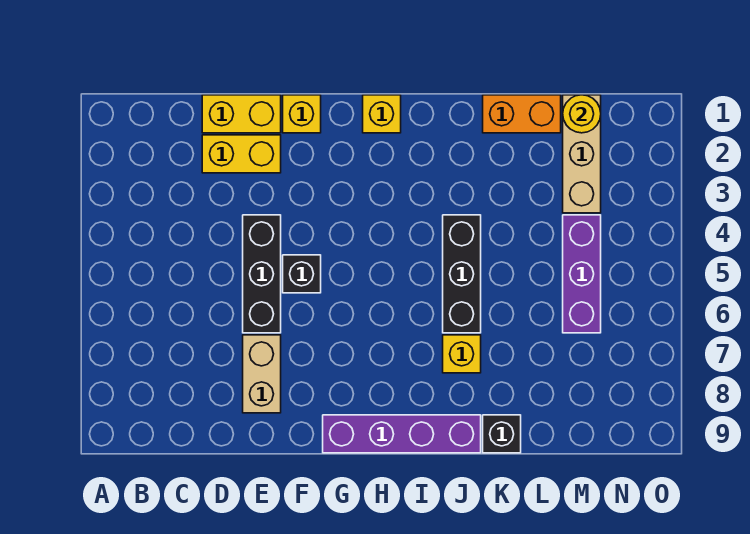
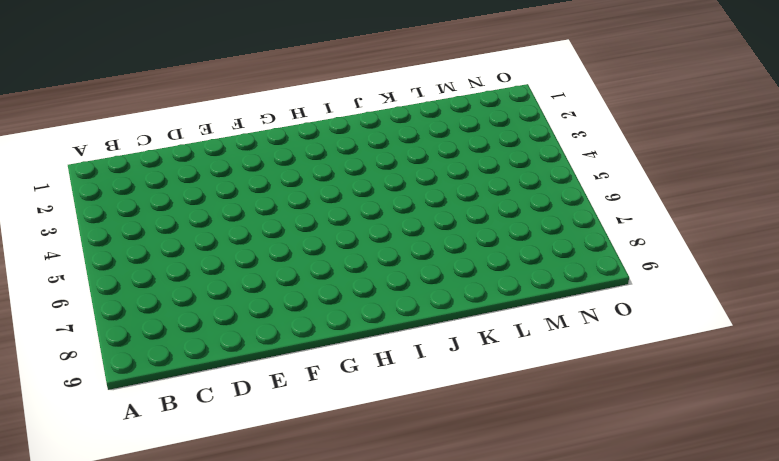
none -> yellow 1x2 brick [202,95,281,133]
none -> yellow 1x2 brick [202,135,281,173]
none -> black 1x3 brick [243,215,281,333]

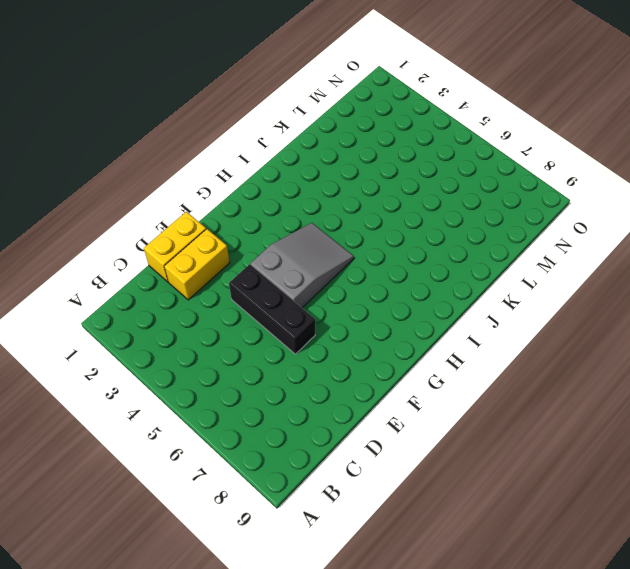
grey 2x3 slope [251,223,354,308] -> black 1x1 brick [283,255,321,293]
none -> tan 1x2 brick [243,335,281,413]
none -> yellow 1x1 brick [283,95,321,133]
none -> purple 1x4 brick [323,415,481,453]

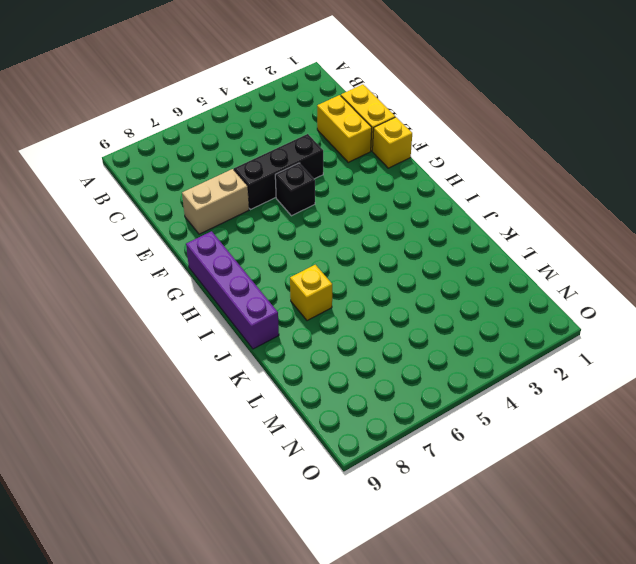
none -> yellow 1x1 brick [363,95,401,133]
none -> black 1x3 brick [443,215,481,333]
none -> orange 1x2 brick [483,95,561,133]

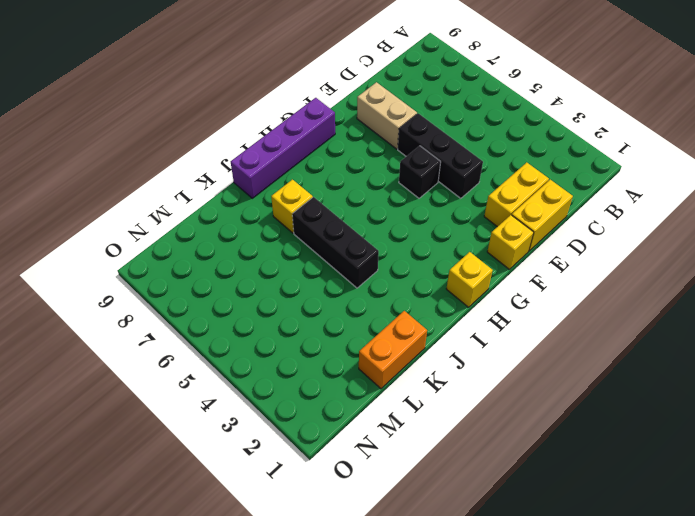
none -> black 1x1 brick [483,415,521,453]
none -> tan 1x3 brick [563,95,601,213]
none -> purple 1x3 brick [563,215,601,333]

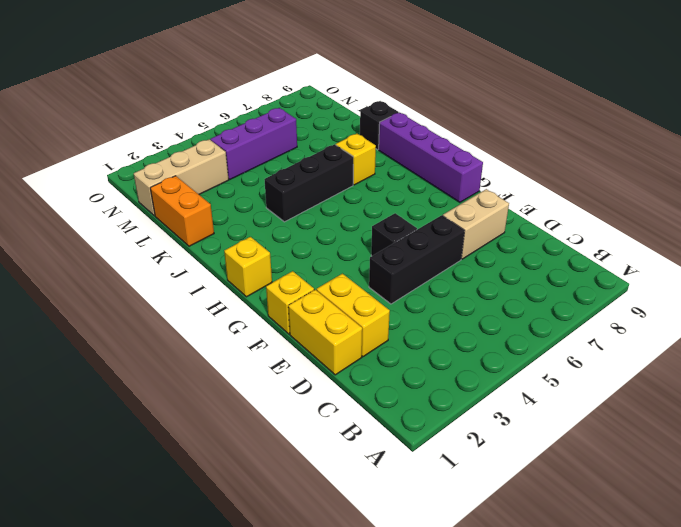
none -> yellow 1x1 round brick [563,95,601,133]

